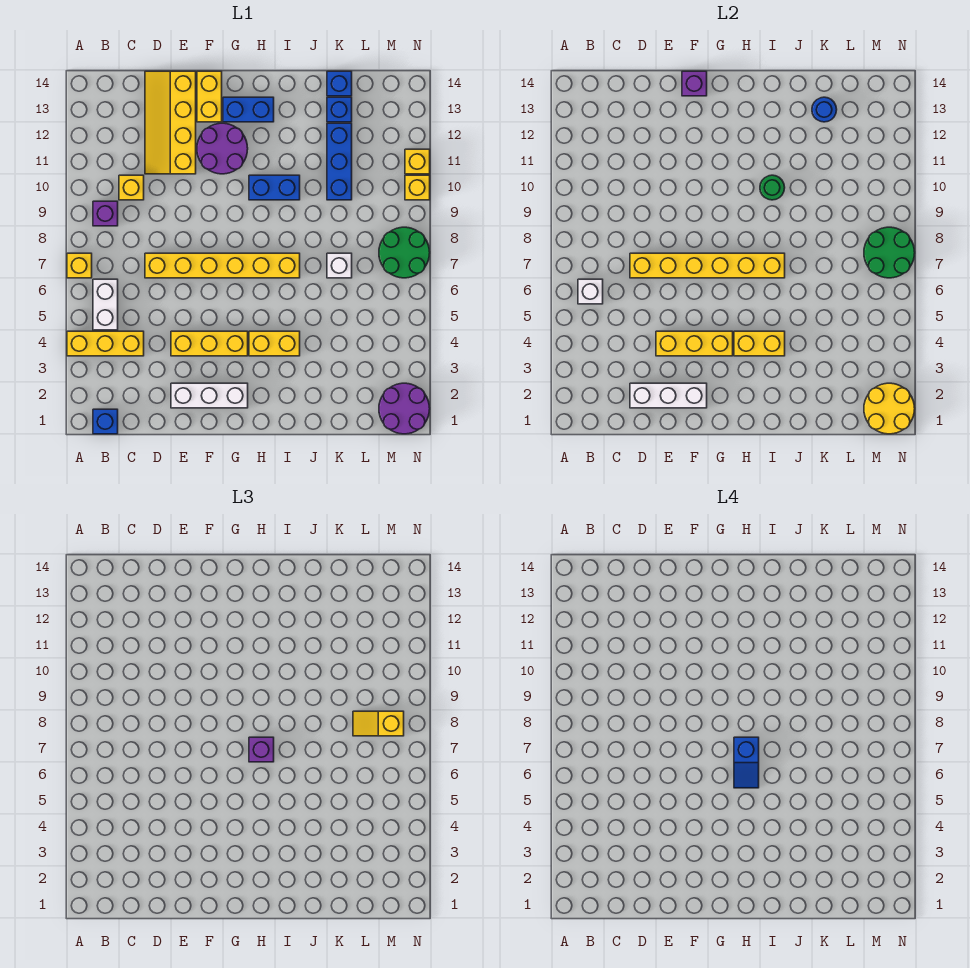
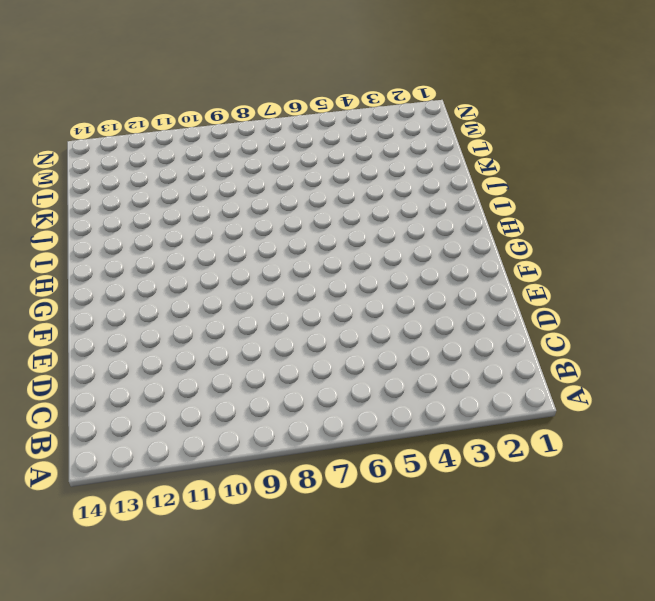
none -> yellow 1x3 brick [67,331,144,356]
none -> yellow 1x1 brick [67,253,92,278]
none -> blue 1x1 brick [93,409,118,434]
none -> white 1x2 brick [93,279,118,330]

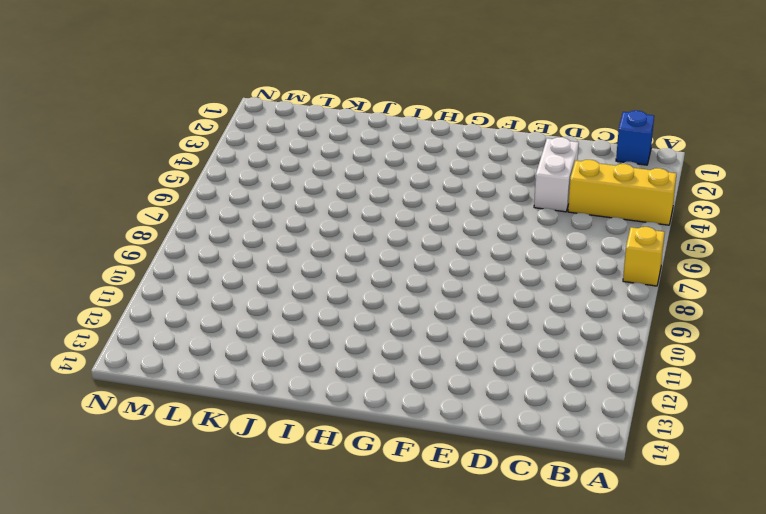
white 1x2 brick [534,137,579,212] -> white 1x2 brick moved to [93,279,118,330]
none -> purple 1x1 brick [93,201,118,226]
none -> yellow 1x1 brick [119,175,144,200]
none -> yellow 1x6 brick [145,253,300,278]
none -> yellow 2x4 slope [145,71,196,174]

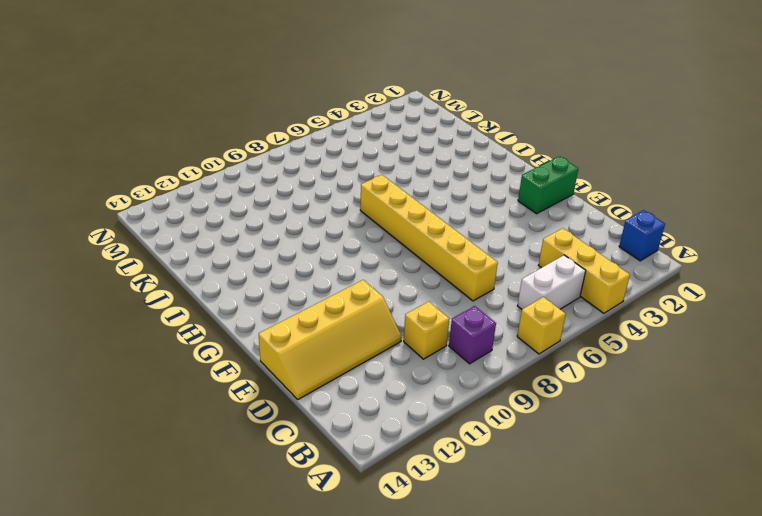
green 1x2 brick [518,156,578,214] -> white 1x3 brick [171,383,248,408]
none -> yellow 1x3 brick [171,331,248,356]
none -> purple 2x2 round brick [197,123,248,174]
none -> yellow 1x2 brick [197,71,222,122]
none -> blue 1x2 brick [223,97,274,122]

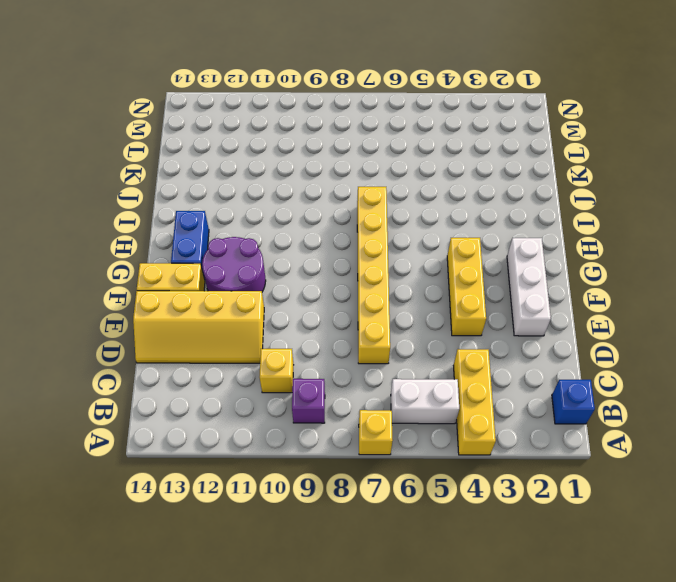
none -> yellow 1x2 brick [249,331,300,356]
none -> blue 1x2 brick [249,175,300,200]
none -> white 1x1 brick [327,253,352,278]
none -> blue 1x3 brick [327,123,352,200]

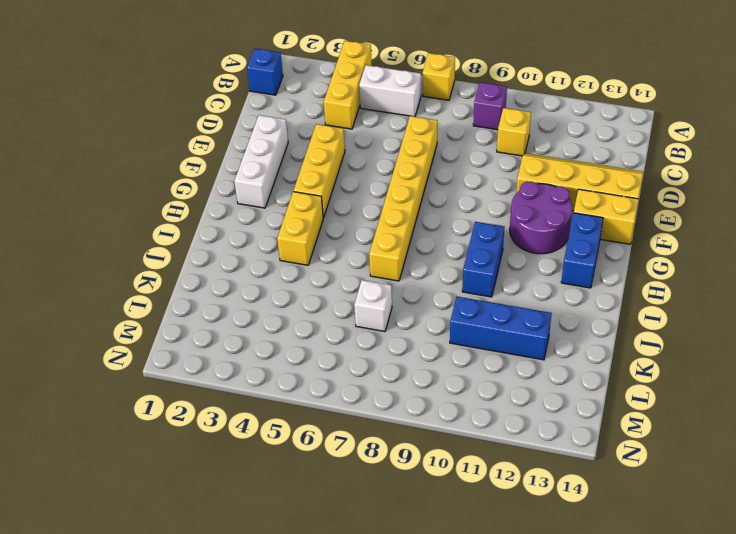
none -> blue 1x1 brick [327,97,352,122]
none -> blue 1x1 brick [327,71,352,96]
none -> purple 2x2 round brick [379,383,430,434]
none -> green 2x2 round brick [379,227,430,278]

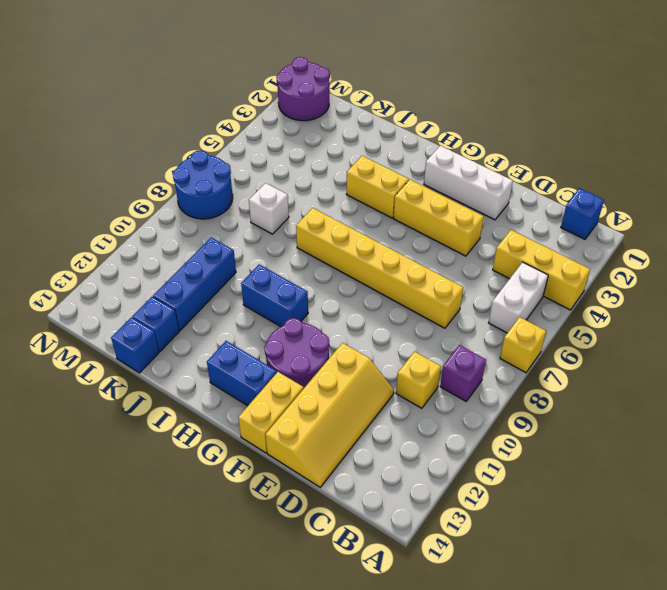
blue 2x2 round brick [173,150,233,219] -> green 2x2 round brick [379,227,430,278]
none -> yellow 1x1 brick [405,175,430,200]
none -> yellow 1x1 brick [405,149,430,174]
none -> white 1x1 brick [578,279,603,304]
none -> white 1x3 brick [630,383,707,408]

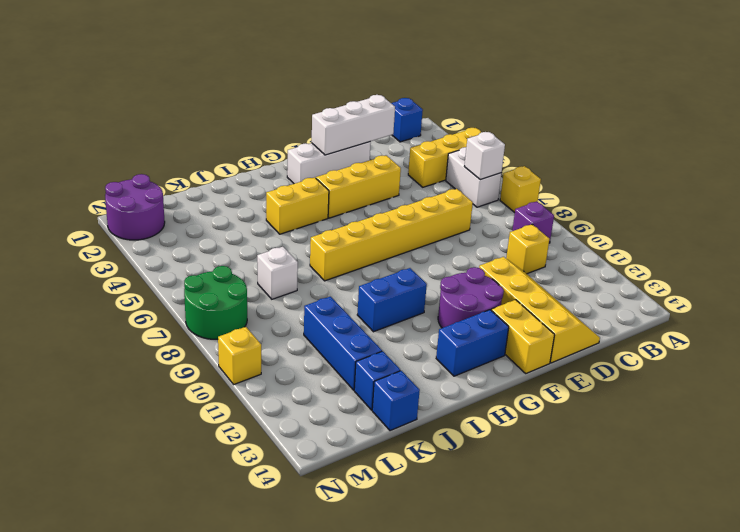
none -> yellow 1x1 brick [405,149,430,174]
none -> yellow 1x6 brick [630,253,785,278]
none -> yellow 1x3 brick [656,331,733,356]
none -> purple 1x1 brick [682,71,707,96]

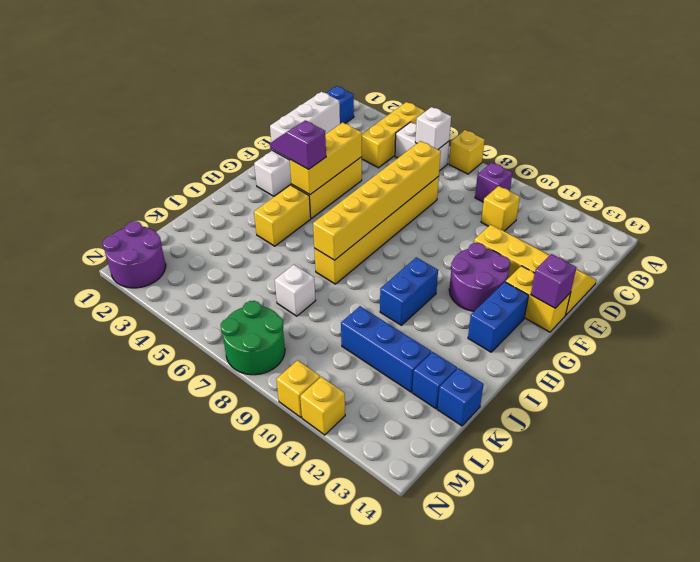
purple 1x2 slope [270,120,326,169] -> none
none -> yellow 1x2 brick [734,331,785,356]
none -> green 1x1 round brick [760,175,785,200]
none -> blue 1x1 round brick [812,97,837,122]
none -> yellow 2x2 round brick [864,383,915,434]

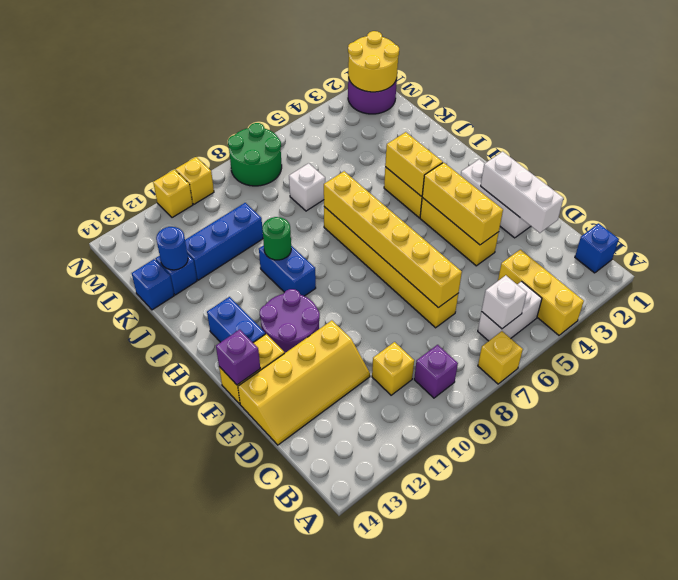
none -> green 2x2 round brick [864,227,915,278]
none -> purple 1x1 brick [249,737,274,762]
none -> yellow 1x2 slope [353,711,404,736]
none -> blue 1x2 slope [734,737,759,788]

